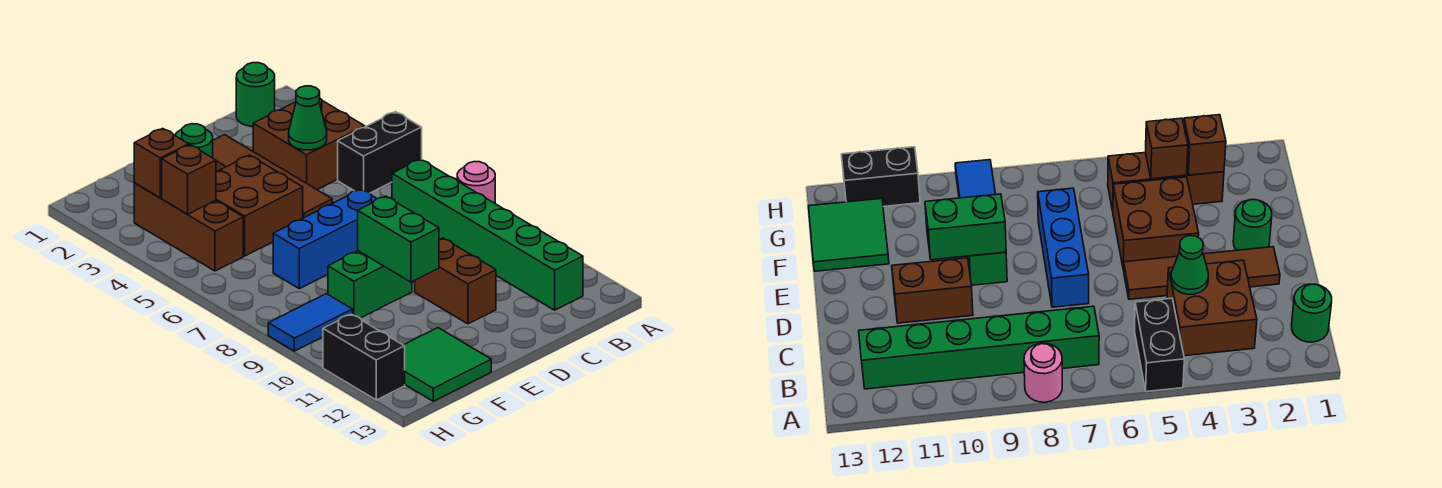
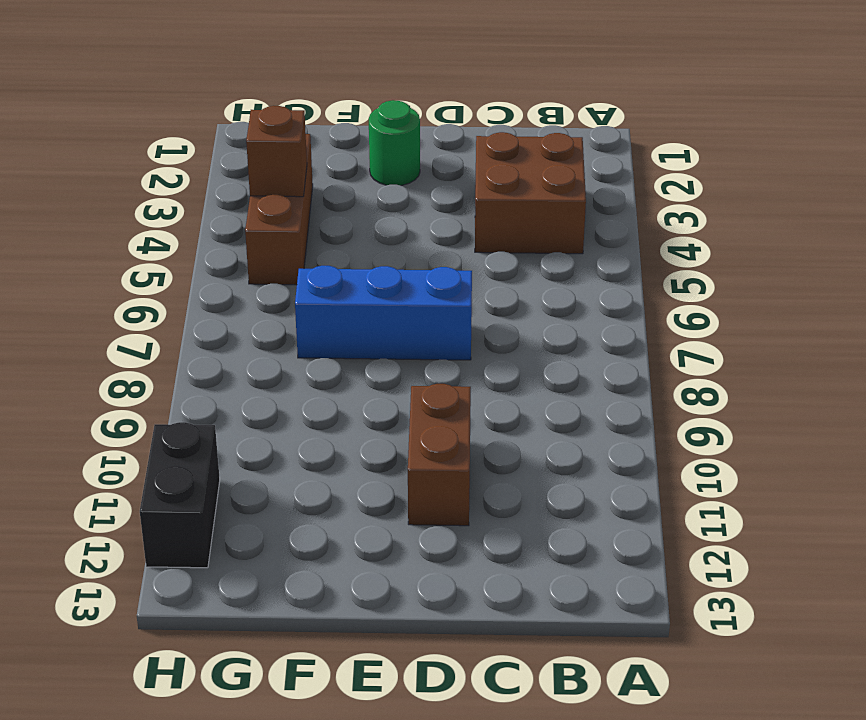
none -> black 1x2 brick [338,112,422,193]
none -> pink 1x1 round brick [457,162,495,203]
none -> green 1x1 round brick [236,63,275,127]

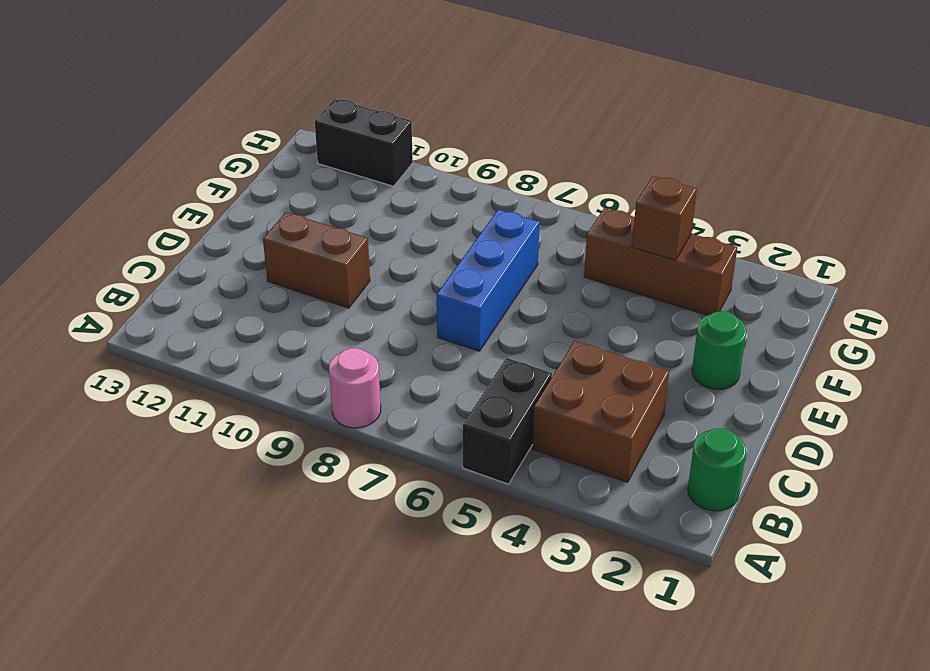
none -> green 1x6 brick [392,159,583,310]
none -> brown 1x4 tile [213,135,332,218]
none -> brown 2x2 brick [216,155,303,256]

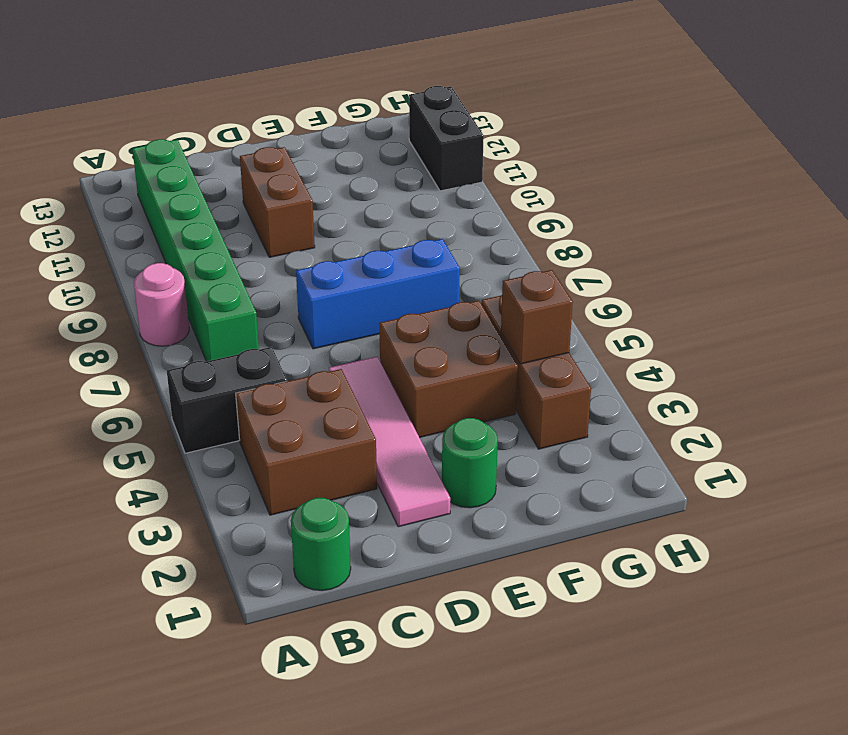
pink 1x4 tile [329,357,450,527] -> brown 1x4 tile [213,135,332,218]
none -> green 1x2 brick [328,251,412,318]
none -> green 2x2 tile [404,328,491,401]
none -> blue 1x2 tile [268,294,352,351]

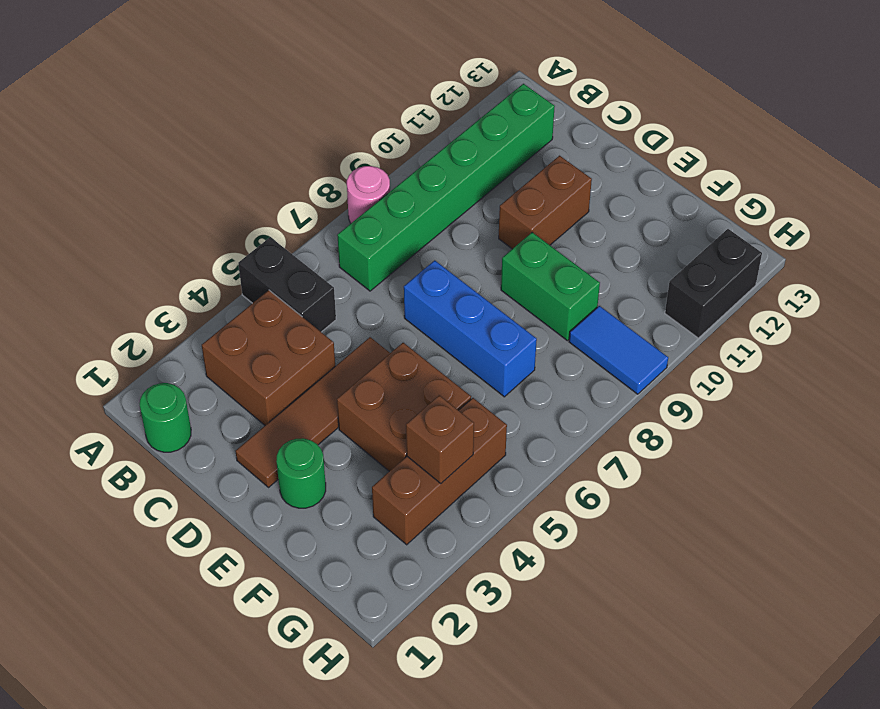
none -> green 2x2 tile [404,328,491,401]
none -> green 1x1 cone [289,86,327,150]
none -> green 1x2 brick [358,196,439,282]

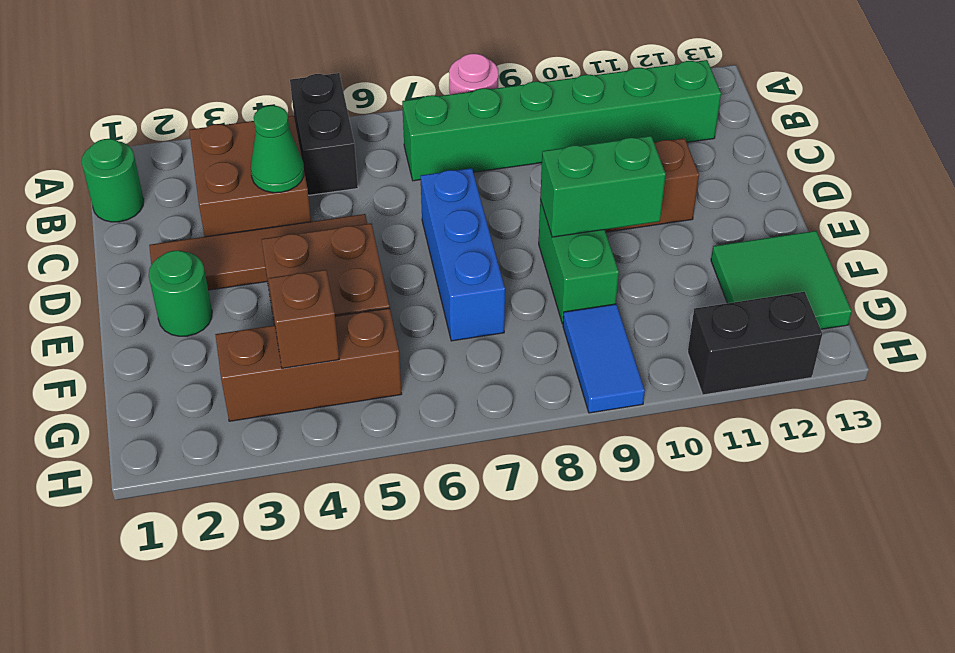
none -> brown 1x1 brick [134,128,189,198]

